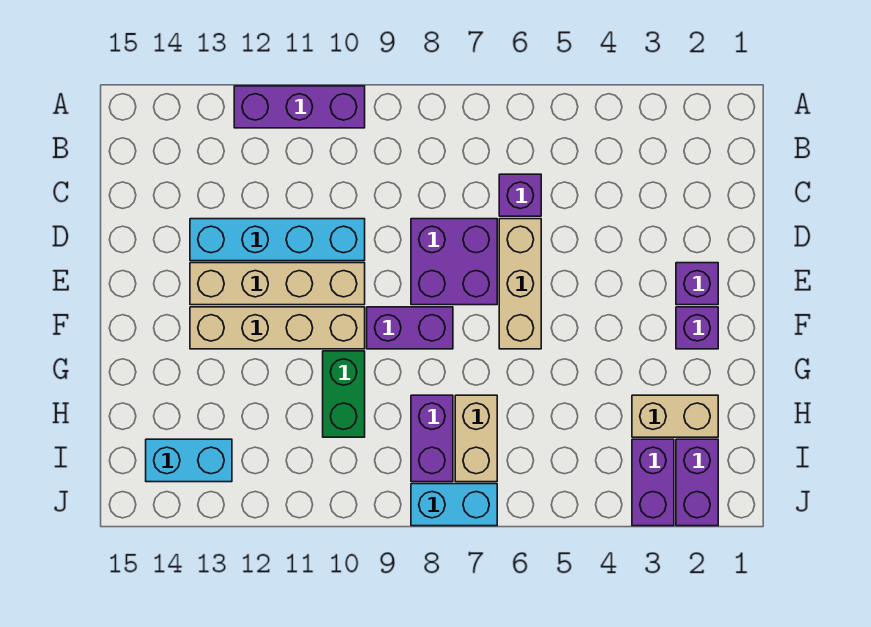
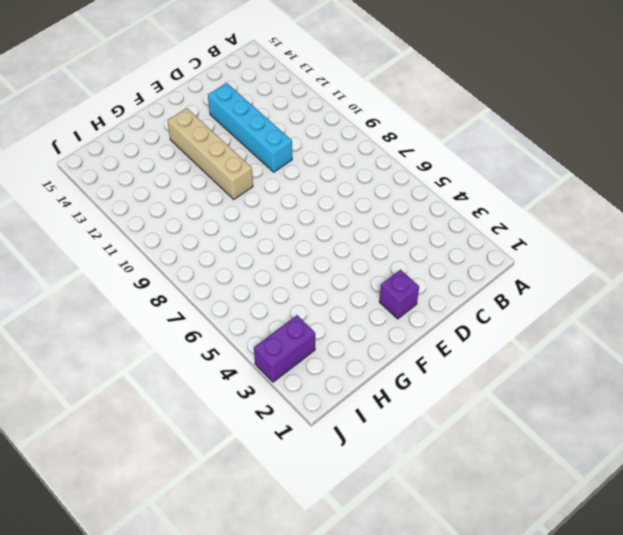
none -> purple 1x3 brick [234,86,365,128]
none -> purple 1x1 brick [499,174,541,216]
none -> tan 1x3 brick [499,219,541,349]

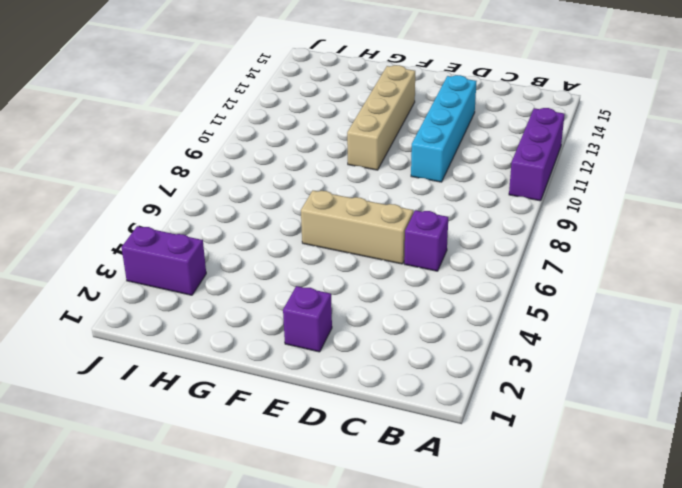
none -> purple 2x2 brick [411,219,497,305]
none -> tan 1x4 brick [190,263,365,305]
none -> purple 1x1 brick [676,307,718,349]

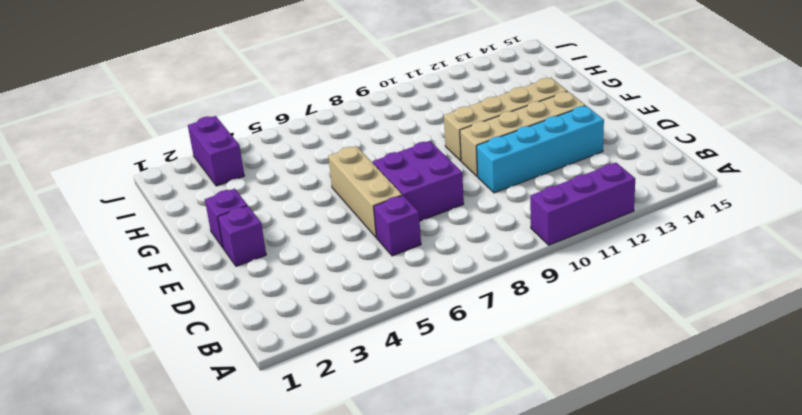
none -> purple 1x2 brick [367,307,453,349]
none -> green 1x2 brick [323,351,365,437]
none -> tan 1x2 brick [632,395,718,437]

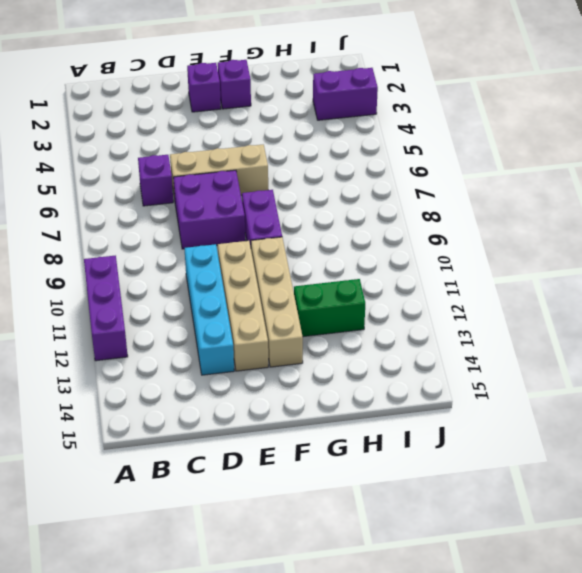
green 1x2 brick [294,279,365,337] -> green 1x2 brick moved to [323,351,365,437]
none -> tan 1x2 brick [632,395,718,437]
none -> tan 1x2 brick [455,395,497,482]
none -> purple 1x2 brick [411,395,453,482]

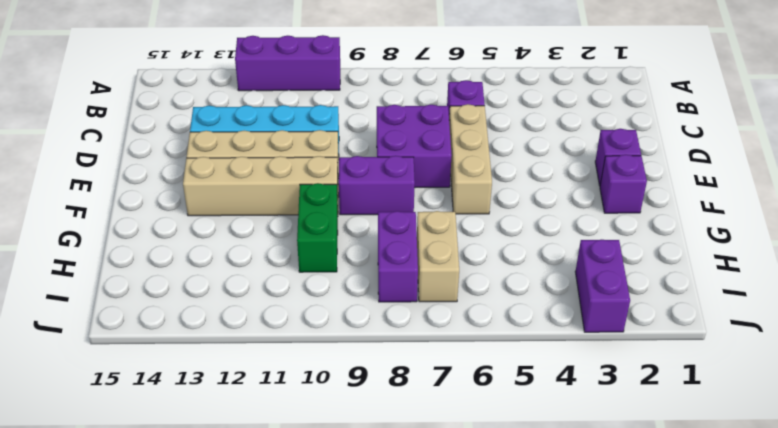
none -> tan 1x2 brick [632,395,718,437]
none -> purple 1x2 brick [676,439,718,526]
none -> cyan 1x2 brick [146,439,232,482]

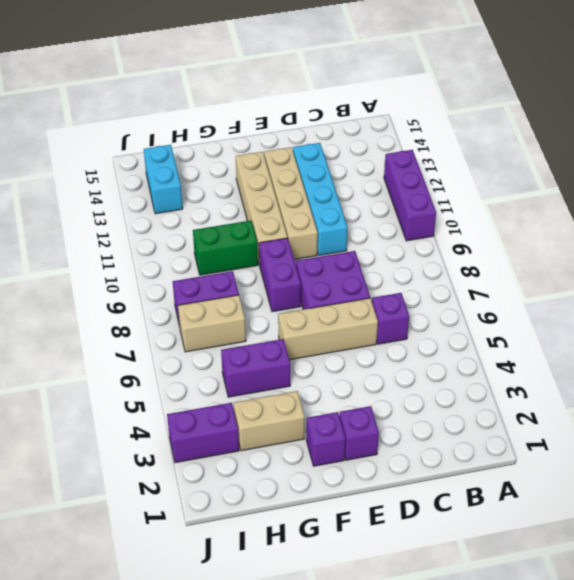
tan 1x2 brick [234,391,305,451] -> tan 1x2 brick turned to [632,395,718,437]
purple 1x2 brick [221,339,290,397] -> purple 1x2 brick moved to [676,439,718,526]
none -> cyan 1x2 brick [411,484,497,526]

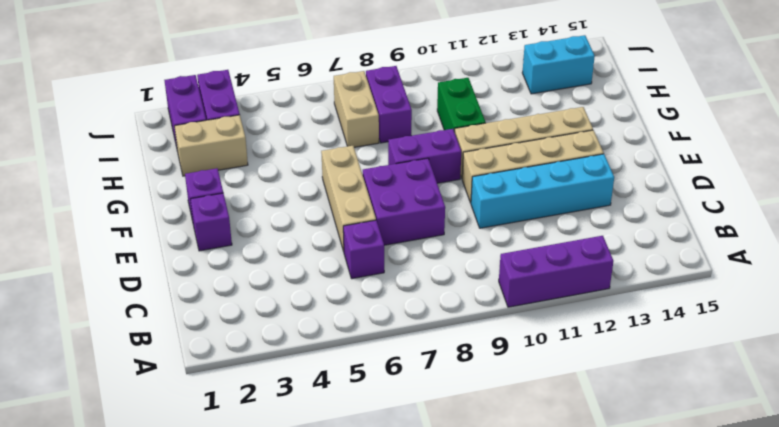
none -> cyan 1x2 brick [411,484,497,526]

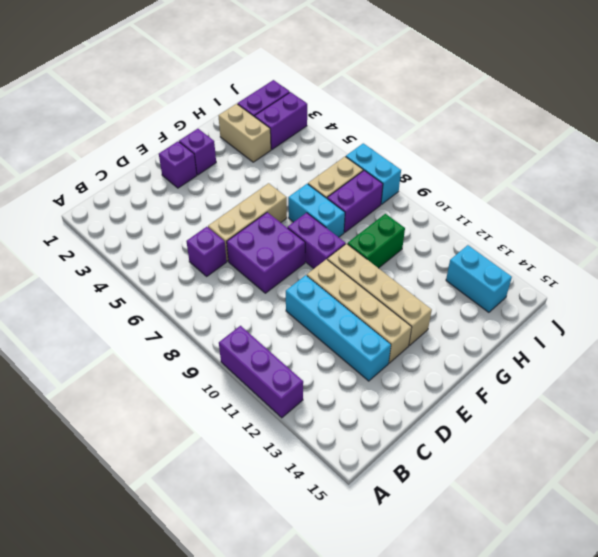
cyan 1x2 brick [288,184,345,237] -> none

